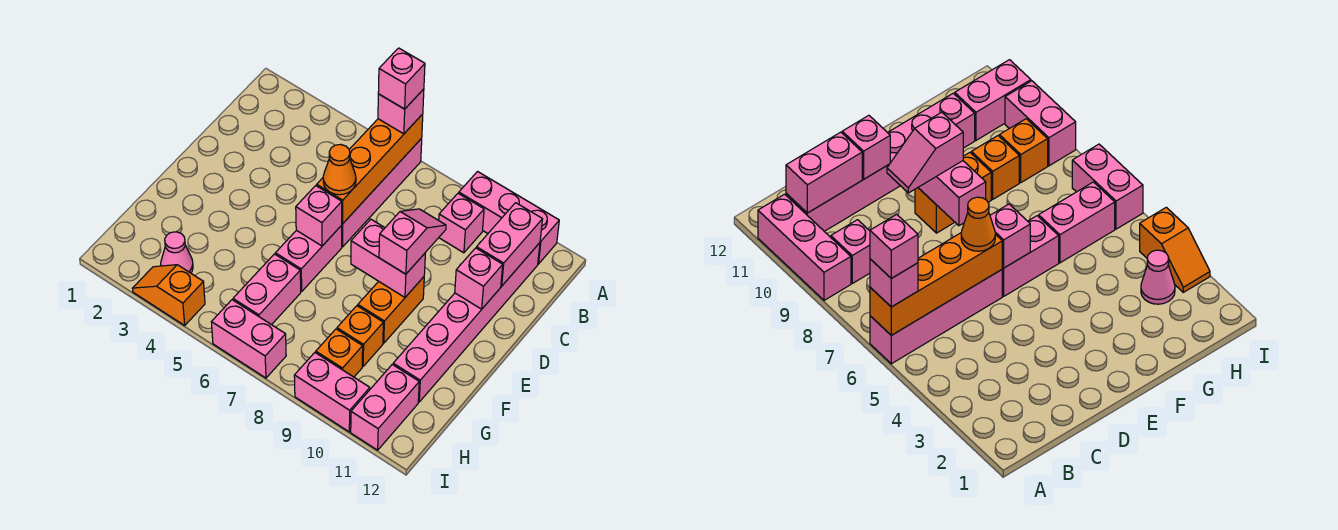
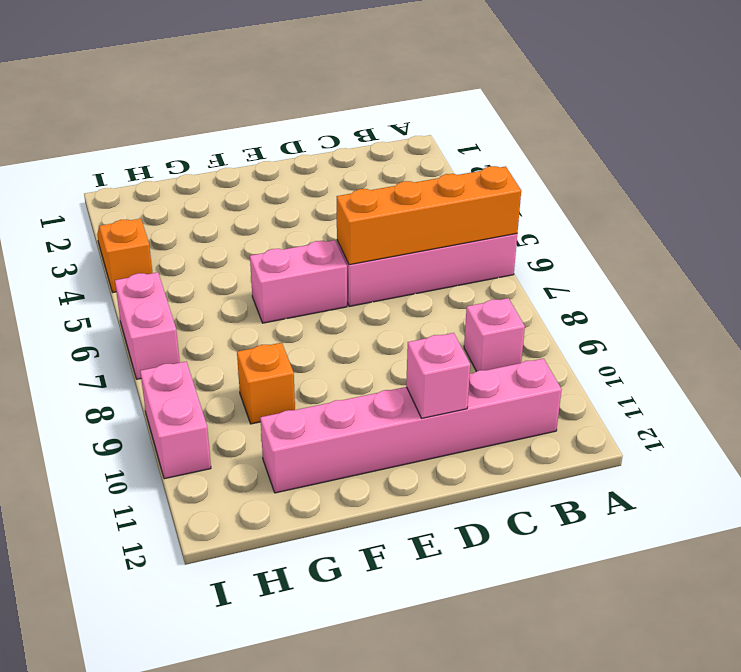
none -> pink 1x3 brick [459,172,559,264]
none -> orange 1x2 brick [358,277,424,343]
none -> pink 1x2 brick [233,254,301,325]

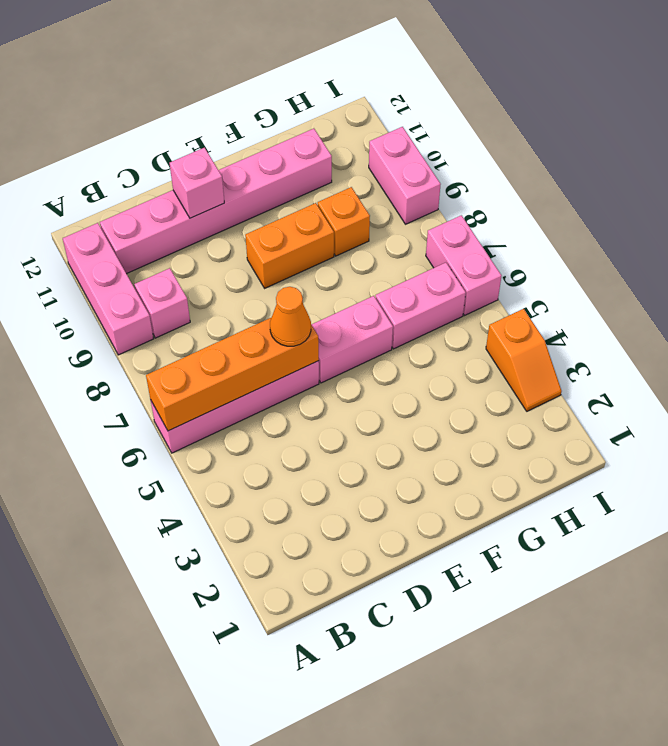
none -> pink 1x1 cone [161,232,193,273]
none -> orange 1x1 brick [316,329,363,377]
none -> pink 1x2 brick [351,365,419,450]

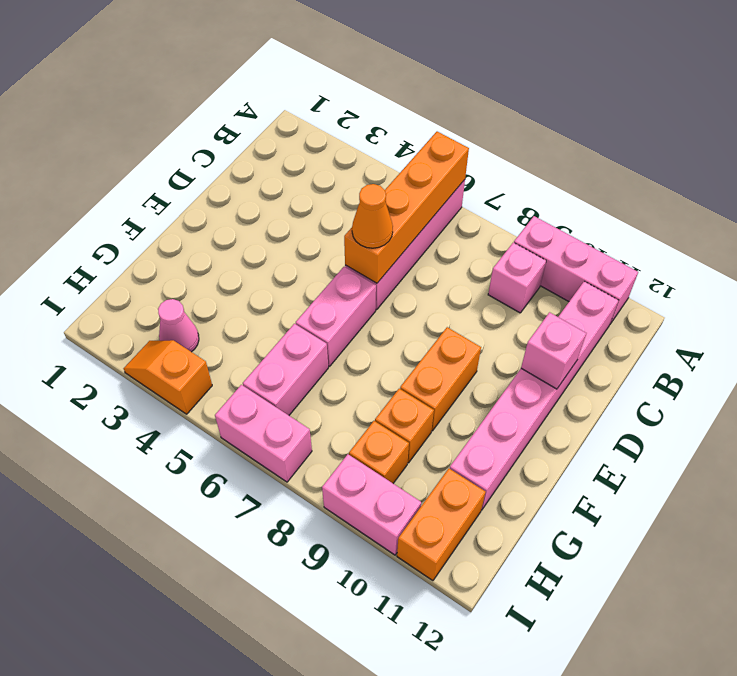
orange 1x2 brick [397,468,486,581] -> pink 1x2 brick [351,365,419,450]
none -> pink 1x2 brick [476,203,542,286]
none -> pink 1x1 brick [296,186,342,246]
none -> pink 1x2 brick [351,219,425,297]

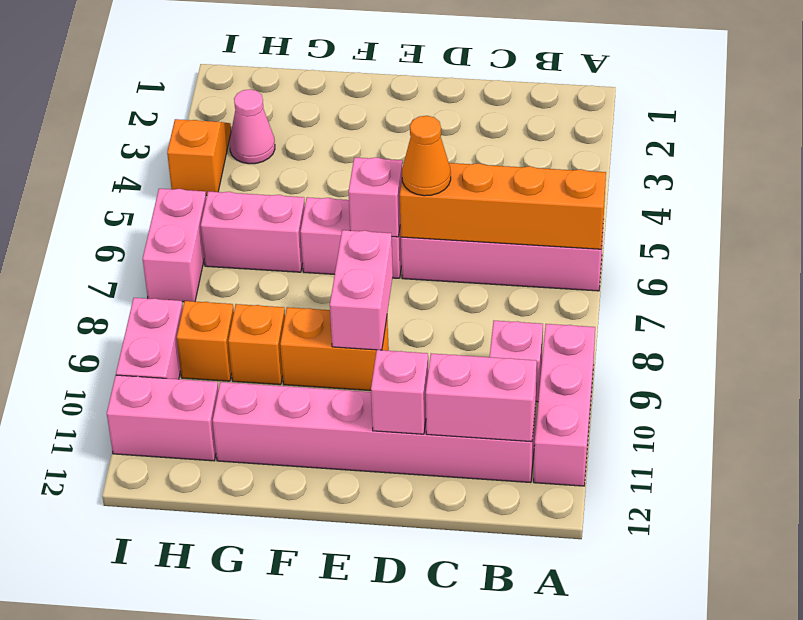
none -> pink 1x1 brick [378,89,424,134]
none -> pink 1x2 slope [379,209,446,274]
none -> pink 1x1 brick [378,48,425,109]

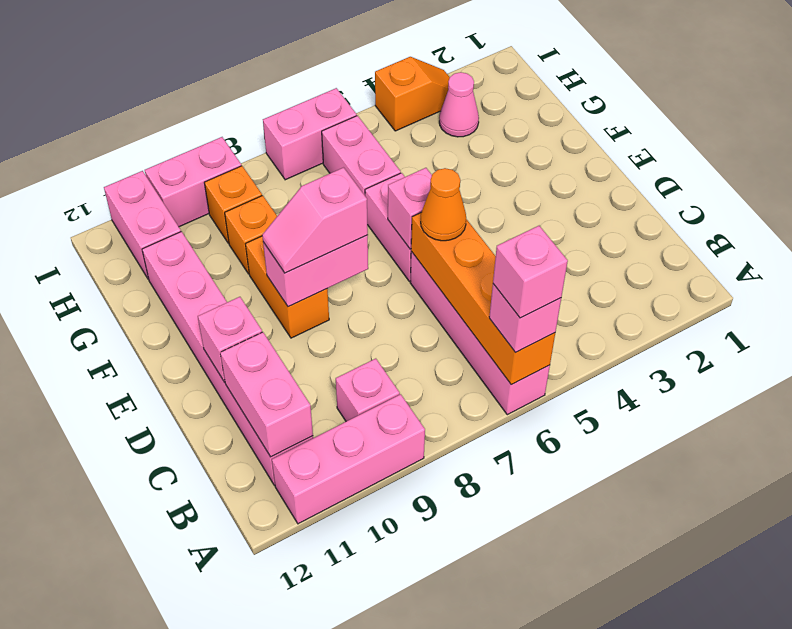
pink 1x2 slope [262,168,368,273] -> pink 1x2 slope turned to [379,209,446,274]

